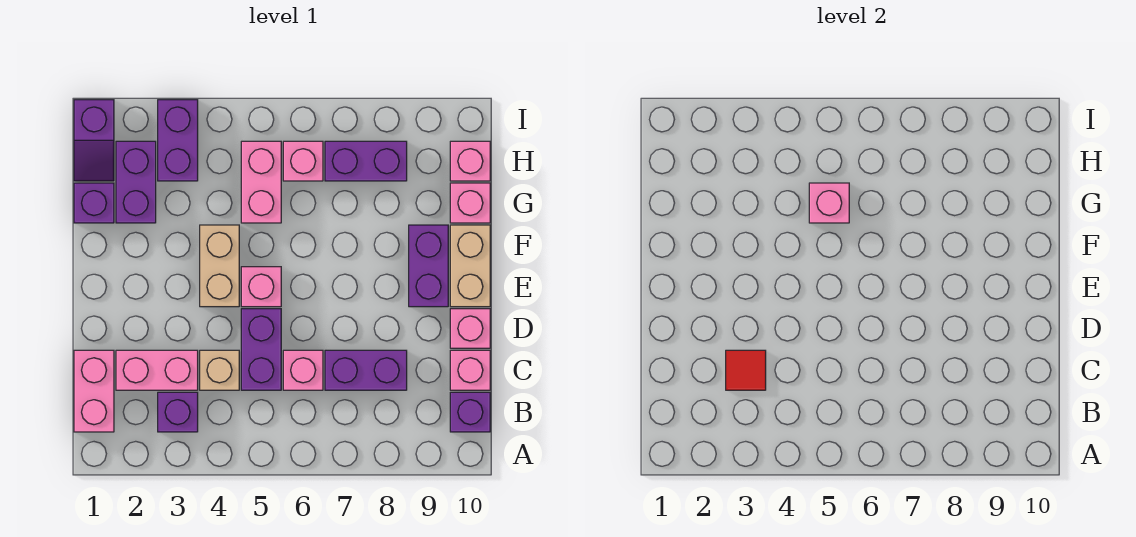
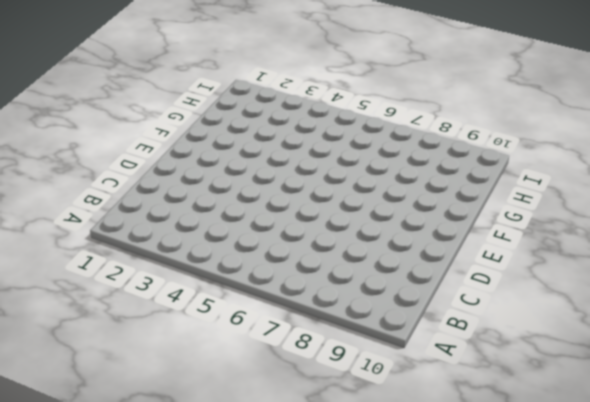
none -> pink 1x2 brick [74,350,114,432]
none -> purple 1x1 brick [158,392,198,432]
none -> purple 1x1 brick [450,392,490,432]

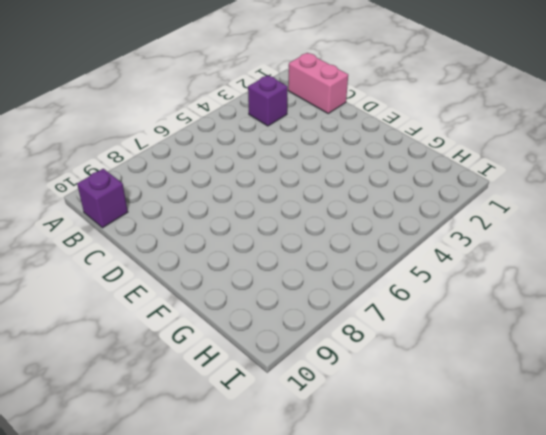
none -> pink 1x2 brick [116,350,198,390]
none -> tan 1x1 brick [200,350,239,390]
none -> purple 1x2 brick [241,309,281,390]

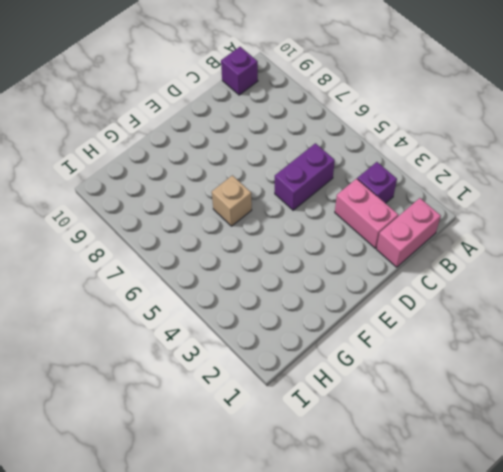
tan 1x1 brick [212,175,252,226] -> tan 1x1 brick moved to [200,350,239,390]
none -> pink 1x1 brick [283,350,323,390]
none -> purple 1x2 brick [325,350,407,390]
none -> pink 1x1 brick [450,350,490,390]

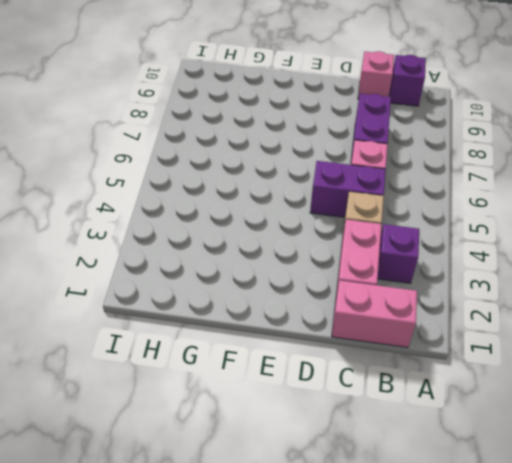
none -> pink 1x1 brick [450,309,490,348]
none -> tan 1x2 brick [200,225,239,307]
none -> pink 1x1 brick [241,267,281,307]

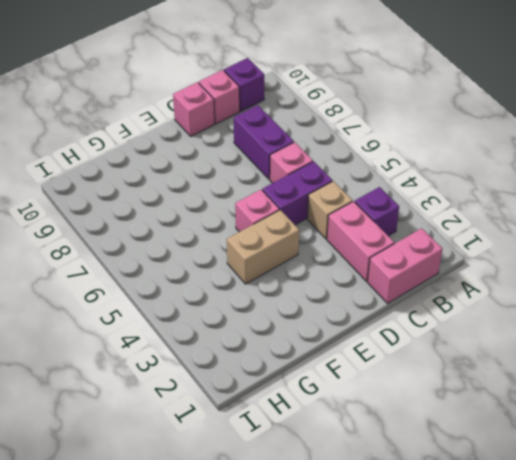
none -> purple 1x2 brick [409,225,448,307]
none -> tan 1x2 brick [450,225,490,307]
none -> purple 1x1 brick [74,183,114,223]

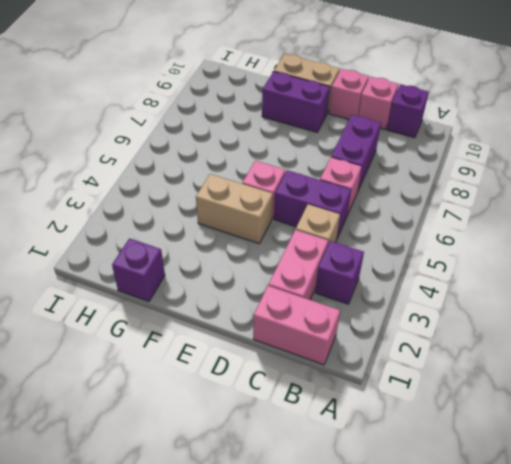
none -> purple 1x2 brick [116,141,156,223]
none -> pink 1x2 brick [241,141,281,223]
none -> pink 1x1 brick [450,183,490,223]

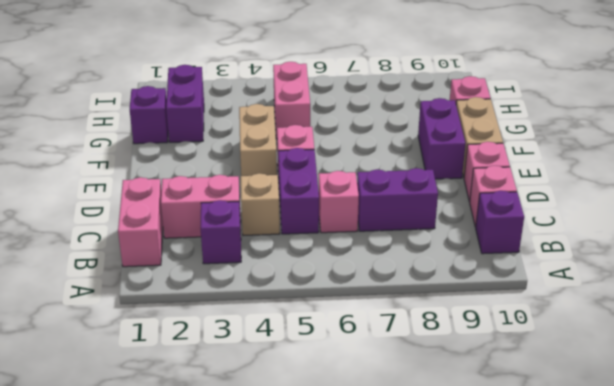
none -> purple 1x2 slope [74,100,114,181]
none -> purple 1x2 brick [158,100,198,181]
none -> pink 1x1 brick [283,141,323,181]

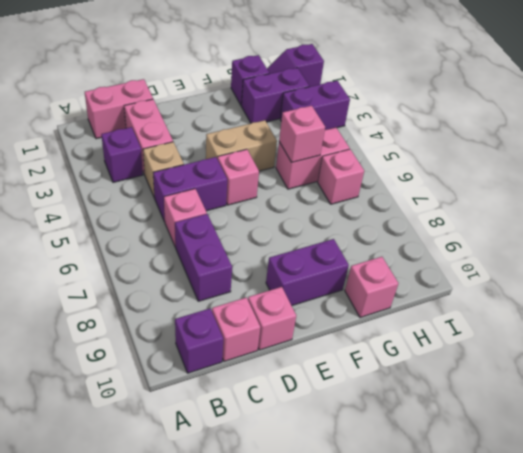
none -> tan 1x2 brick [450,225,490,307]
none -> purple 1x2 brick [325,141,407,181]
none -> pink 1x1 brick [450,141,490,181]

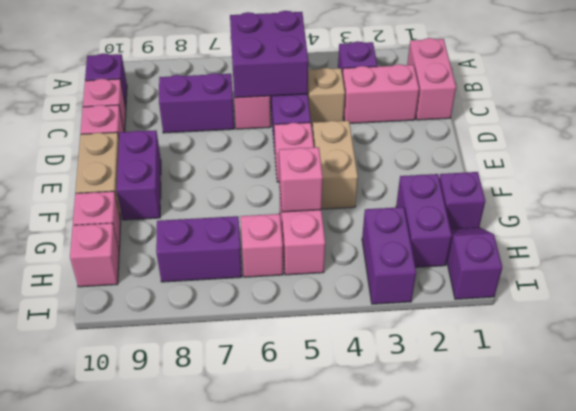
purple 2x2 brick [230,11,308,98] -> none
none -> red 1x1 tile [726,350,766,390]

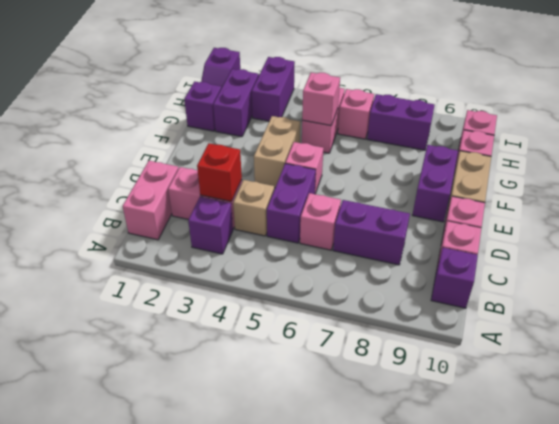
red 1x1 brick [197,143,242,202] -> red 1x1 tile [726,350,766,390]

